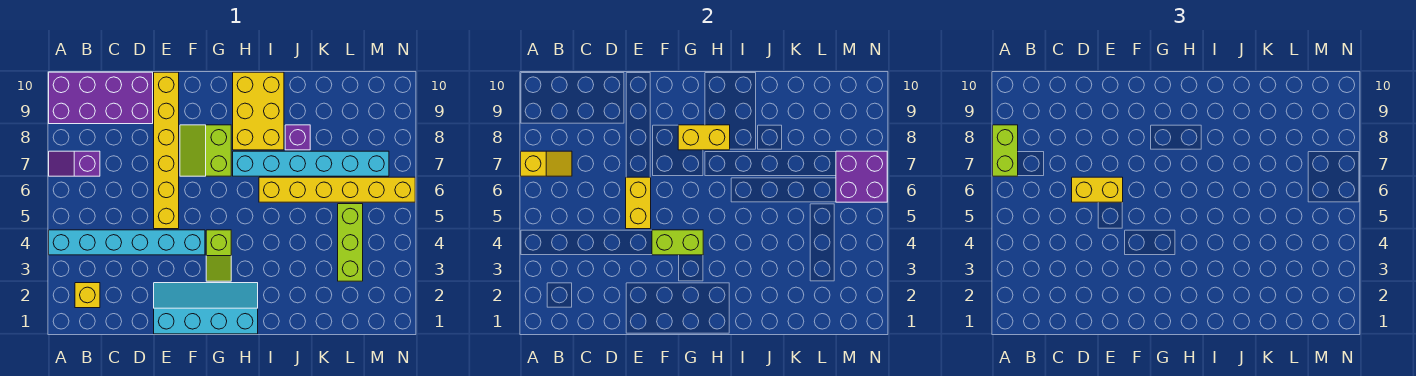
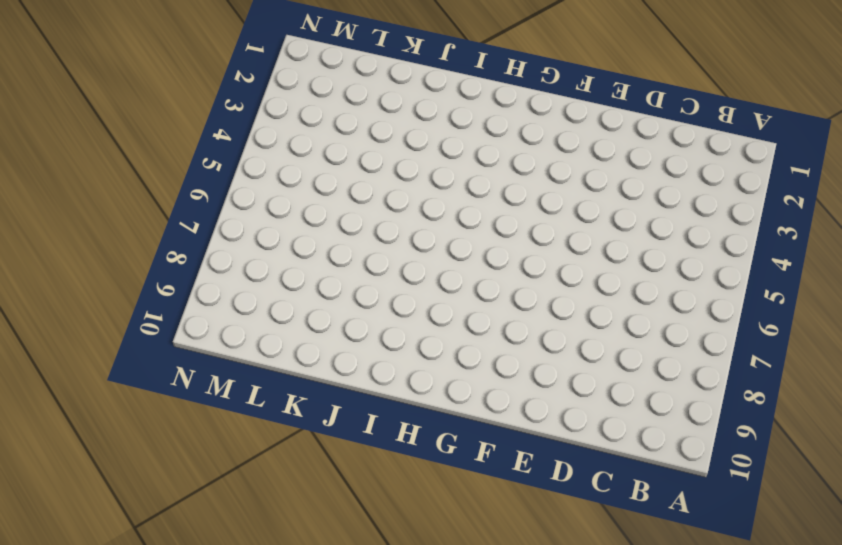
none -> cyan 1x6 brick [49,230,205,255]
none -> purple 1x2 slope [49,151,100,176]
none -> purple 2x4 brick [49,72,153,124]

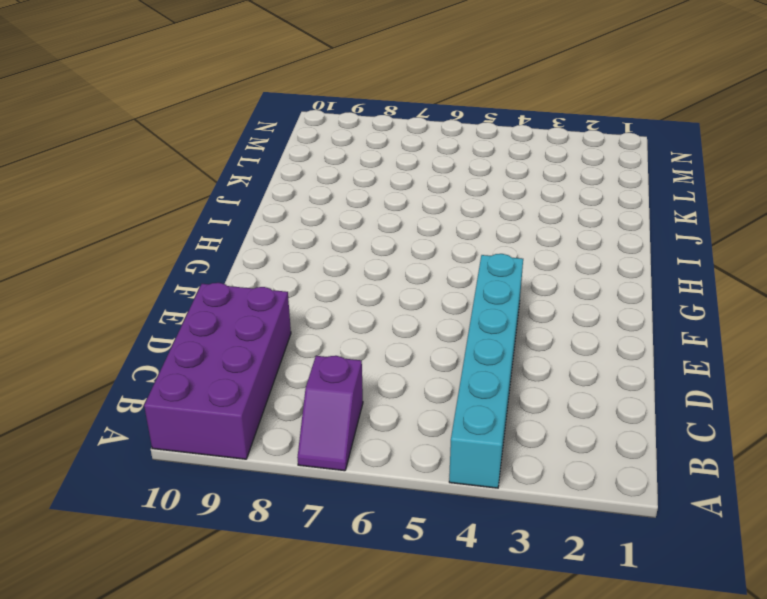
none -> yellow 1x1 brick [75,283,100,308]
none -> cyan 2x4 slope [154,283,258,334]
none -> yellow 1x6 brick [154,72,179,229]

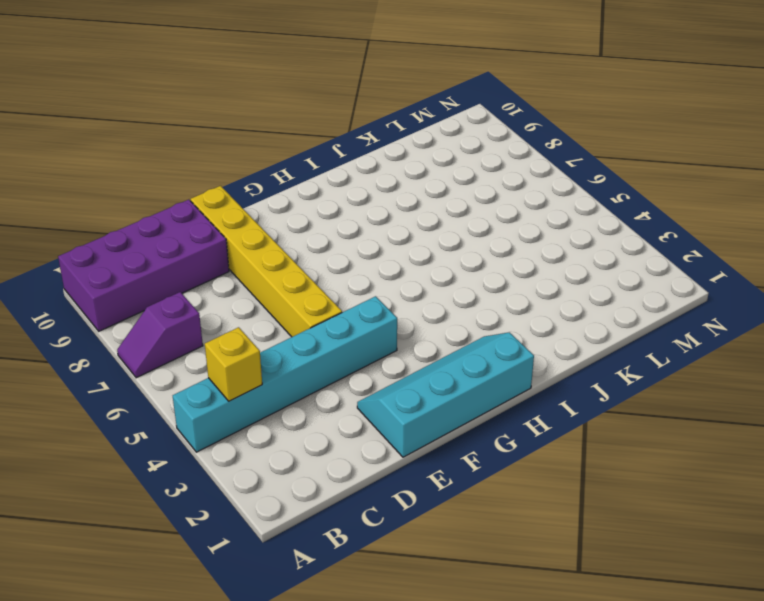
yellow 1x1 brick [205,327,262,401] -> yellow 1x1 brick moved to [75,283,100,308]
none -> lime 2x2 slope [180,125,231,176]
none -> lime 1x2 slope [206,230,231,281]
none -> cyan 1x6 brick [233,151,389,176]

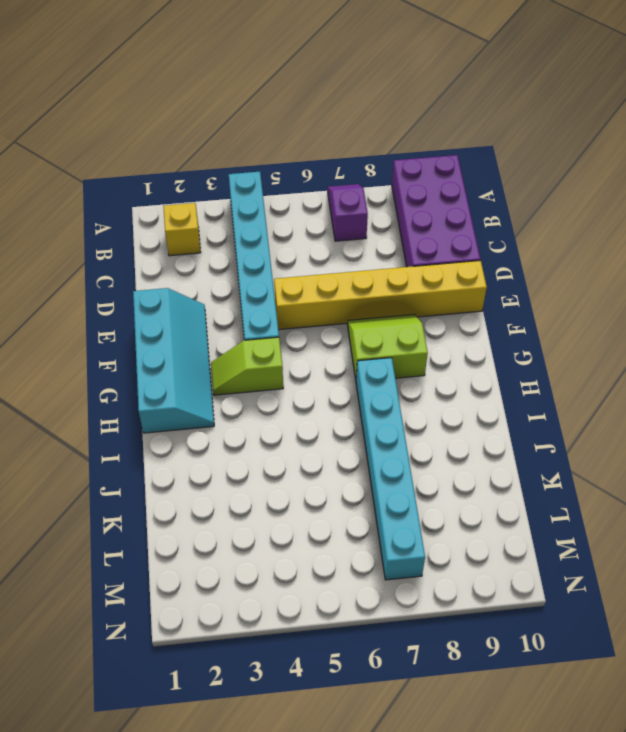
none -> yellow 2x3 brick [233,72,284,150]
none -> yellow 1x6 brick [259,177,415,202]
none -> purple 1x1 brick [285,125,310,150]

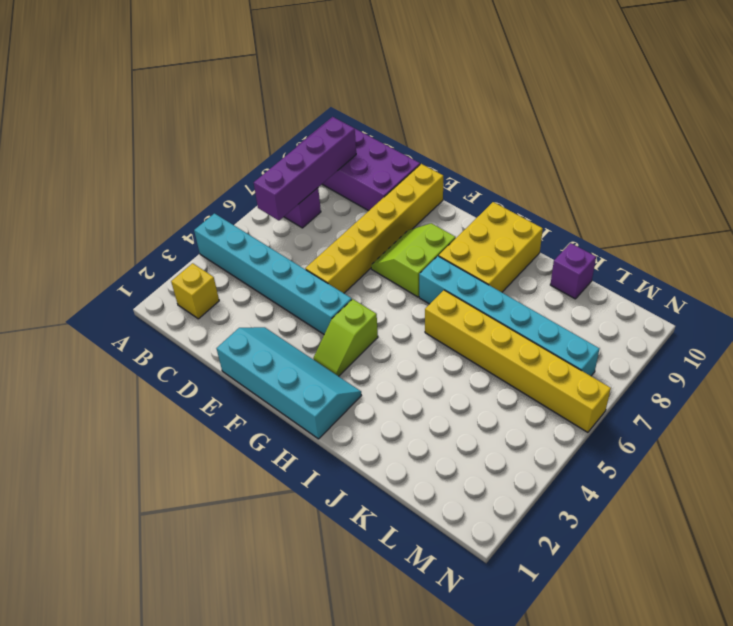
purple 1x4 brick [254,117,356,220] -> yellow 1x2 slope [521,151,572,176]
purple 1x1 brick [550,243,596,299] -> purple 1x1 brick moved to [285,125,310,150]
none -> lime 1x3 brick [338,204,363,281]
none -> yellow 1x2 brick [626,177,651,229]
none -> lime 1x2 brick [652,230,703,255]

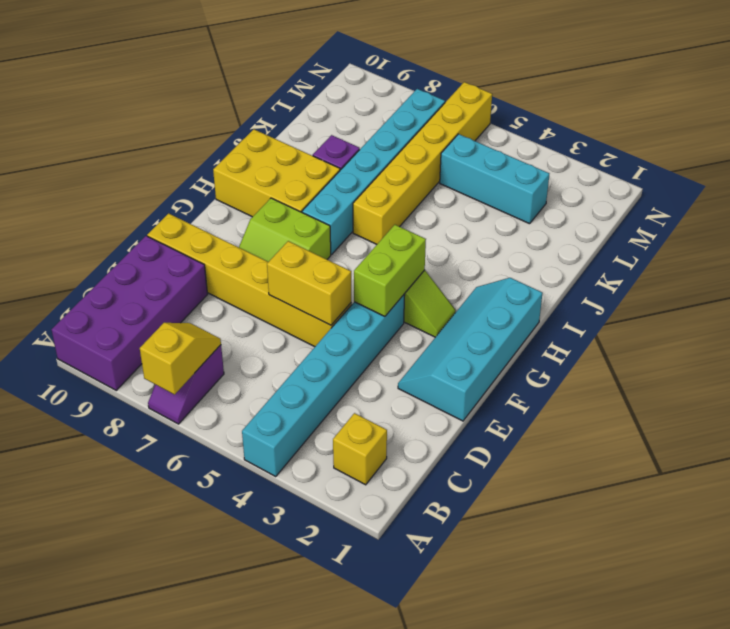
cyan 1x3 brick [440,134,549,224] -> lime 1x3 brick [338,204,363,281]
none -> yellow 1x2 brick [678,125,730,150]
none -> purple 2x2 brick [836,151,887,202]
none -> lime 1x2 brick [993,125,1018,176]

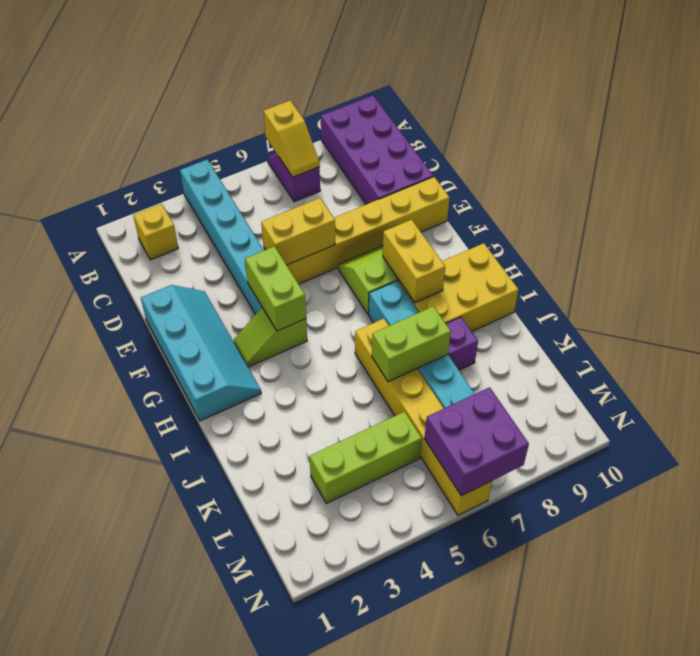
lime 1x2 brick [372,306,451,382] -> lime 1x2 brick moved to [993,125,1018,176]
none -> yellow 1x2 brick [1072,177,1123,202]

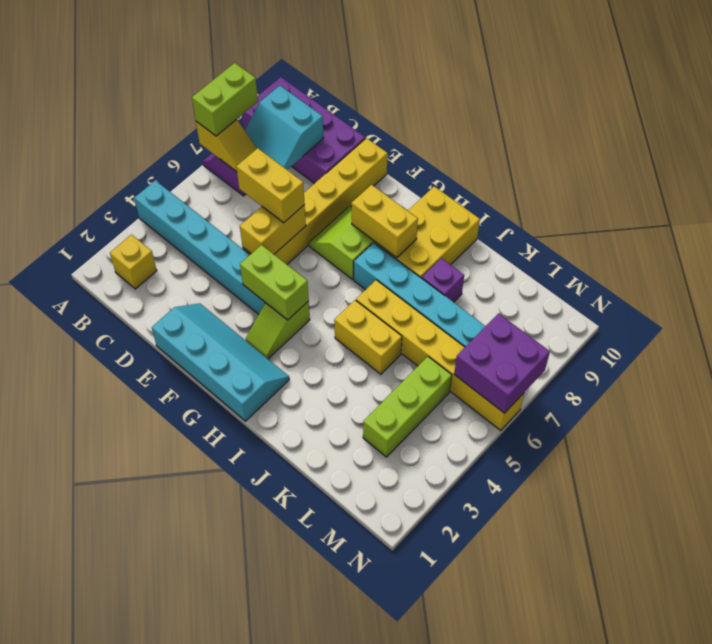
cyan 2x2 slope [245,86,324,170] -> none
yellow 1x2 brick [334,300,402,374] -> none

